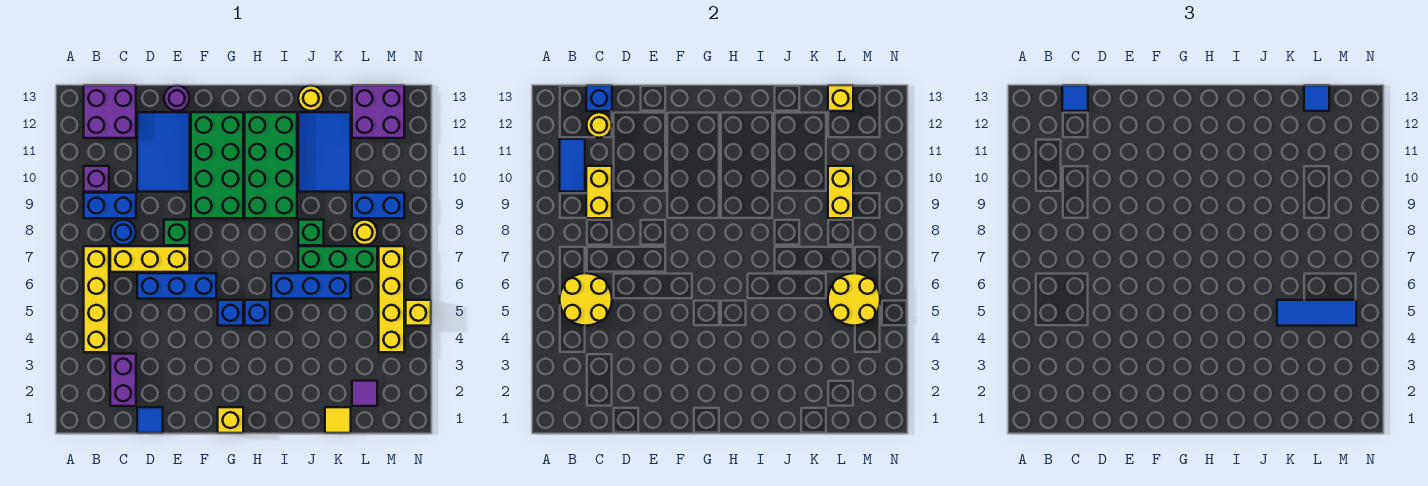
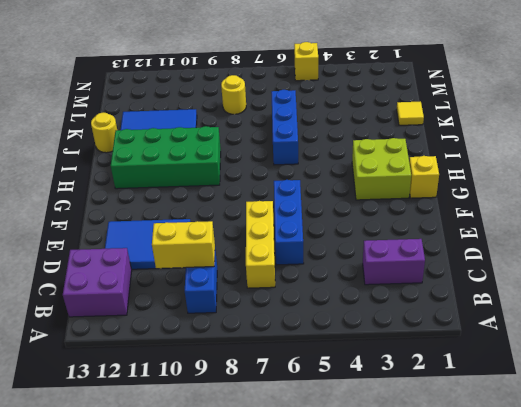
lime 2x2 brick [352,138,411,200] -> none
none -> yellow 1x4 brick [84,246,109,352]
none -> purple 1x1 brick [84,166,109,192]
none -> blue 1x1 round brick [110,220,136,245]
none -> blue 1x1 tile [137,407,163,433]

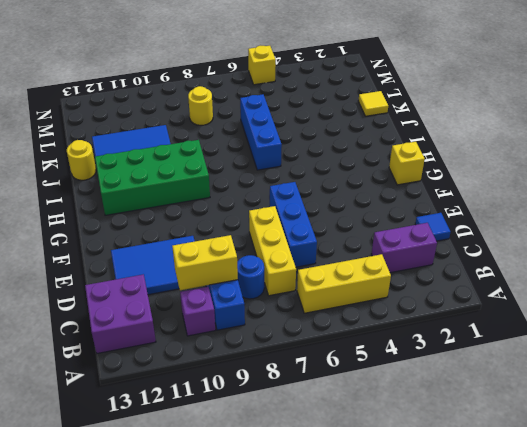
yellow 1x3 brick [297,254,391,313] -> yellow 1x4 brick [84,246,109,352]
none -> green 1x1 brick [164,220,190,245]
none -> purple 1x1 round brick [164,86,190,111]
none -> green 2x4 brick [191,112,243,218]
none -> blue 1x1 brick [218,300,243,326]

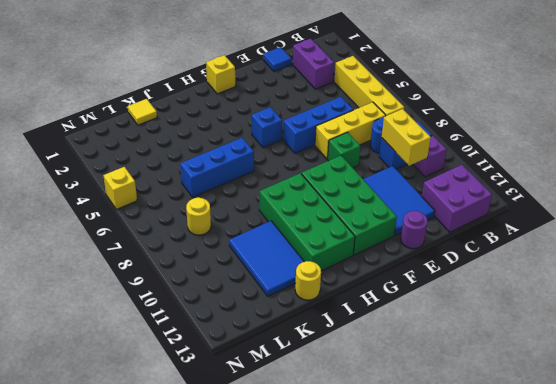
none -> blue 1x1 brick [245,300,270,326]
none -> green 1x3 brick [298,246,377,272]
none -> green 1x1 brick [298,220,324,245]
none -> purple 1x1 tile [352,381,377,406]

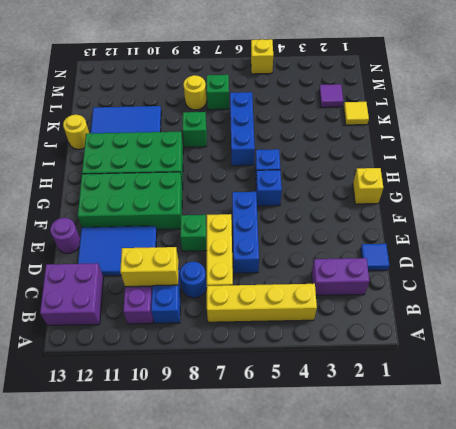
green 1x1 brick [207,75,229,110] -> green 1x3 brick [298,246,377,272]
none -> blue 1x2 brick [352,193,404,218]
none -> purple 2x2 brick [352,85,404,138]
none -> yellow 1x4 brick [379,246,404,352]
none -> yellow 2x2 round brick [560,273,612,326]

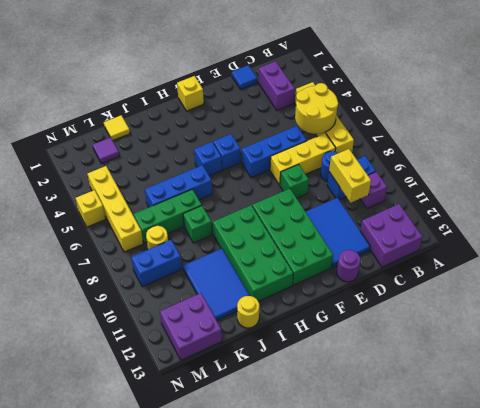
none -> blue 1x2 tile [560,139,585,192]
none -> yellow 1x1 round brick [586,112,612,138]
none -> blue 1x1 brick [586,85,612,111]
none -> yellow 2x2 round brick [828,273,880,326]

